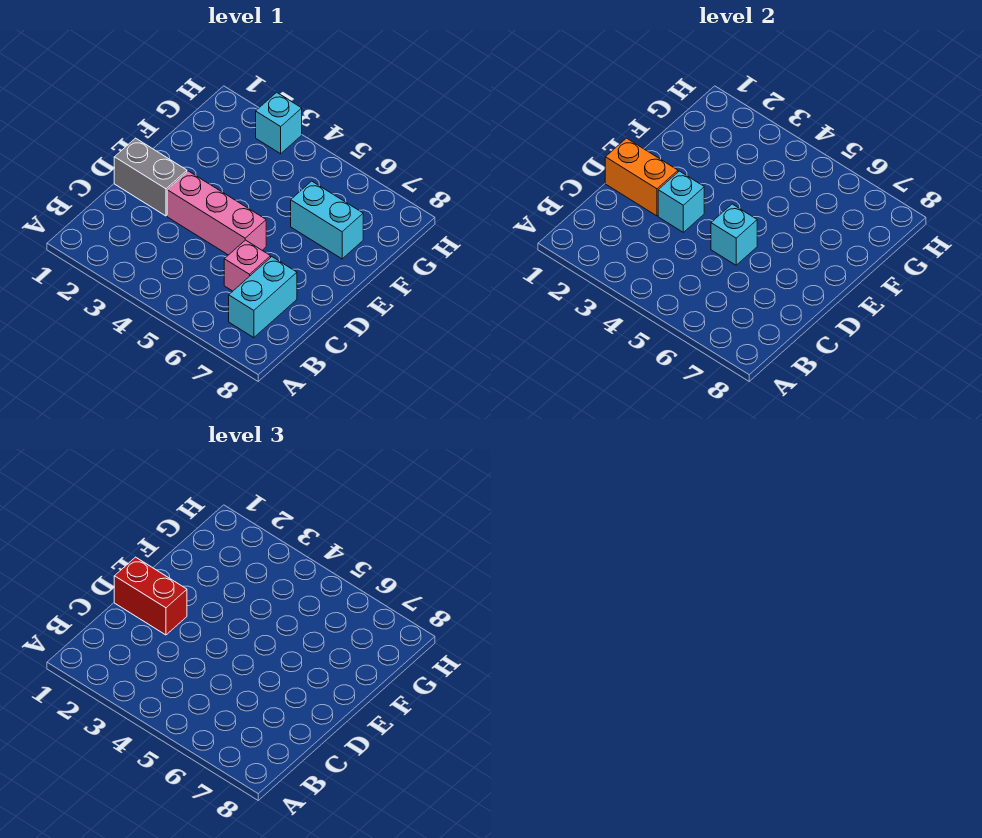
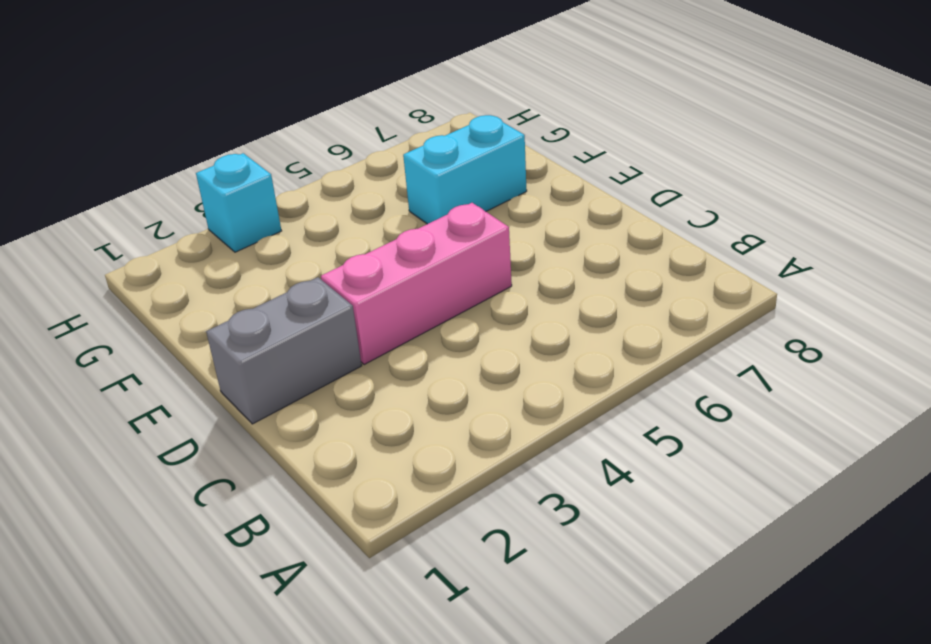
none -> cyan 1x2 brick [229,257,297,338]
none -> pink 1x1 brick [224,240,271,291]

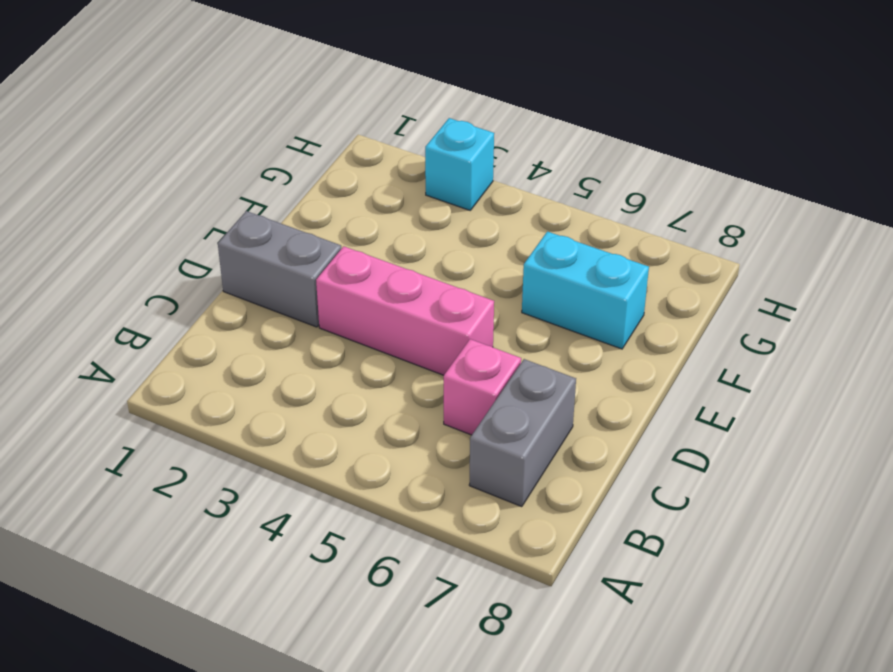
grey 1x2 brick [469,359,576,507] -> cyan 1x2 brick [229,257,297,338]
none -> orange 1x2 brick [605,138,678,216]
none -> cyan 1x1 brick [658,171,704,232]

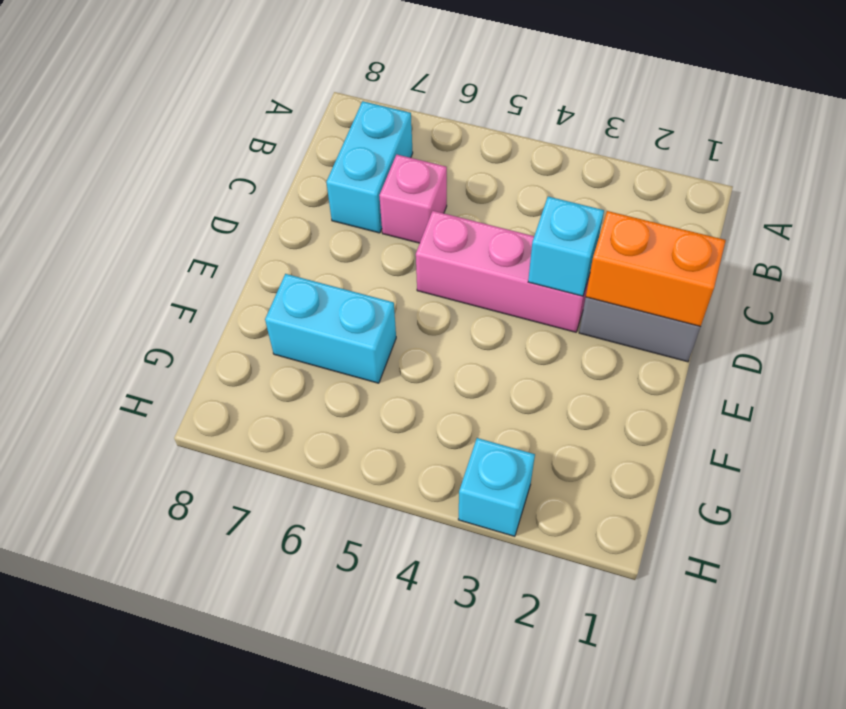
none -> cyan 1x1 brick [711,204,757,265]
none -> red 1x2 brick [114,557,187,635]

